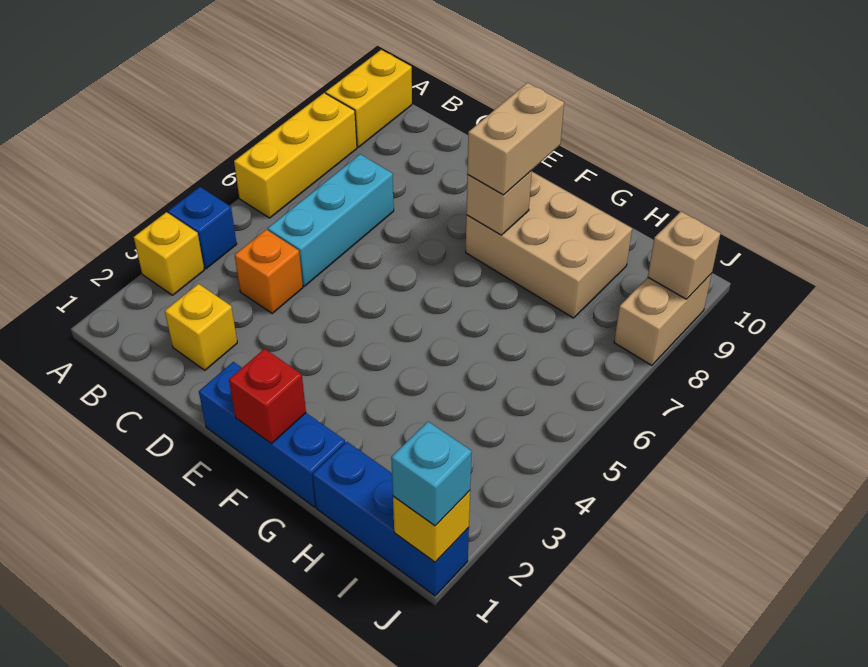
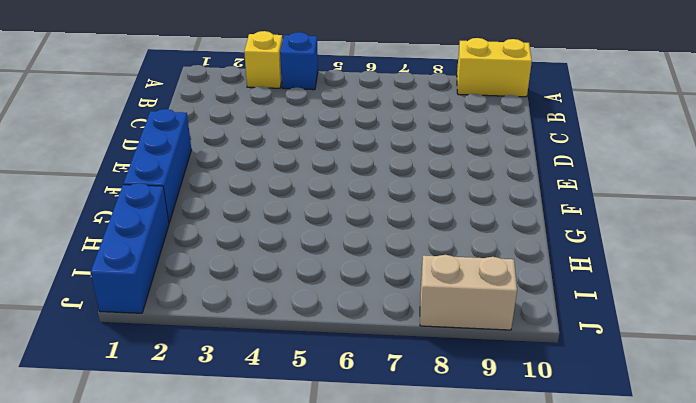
none -> yellow 1x3 brick [234,93,357,218]
none -> yellow 1x1 brick [165,284,237,370]
none -> orange 1x1 brick [235,230,303,313]

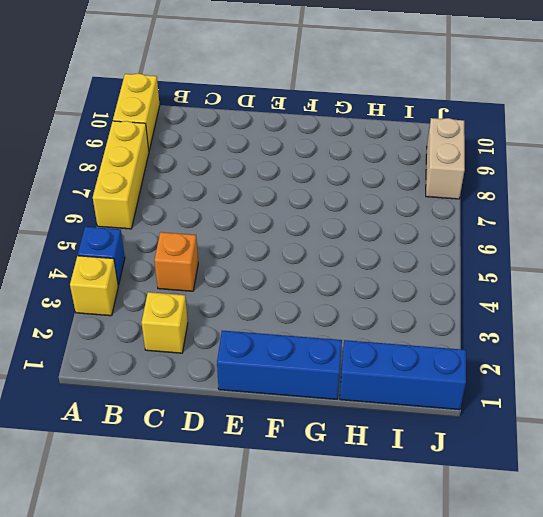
none -> cyan 1x3 brick [268,154,394,286]
none -> tan 2x3 brick [466,172,632,318]
none -> red 1x1 brick [229,349,306,444]

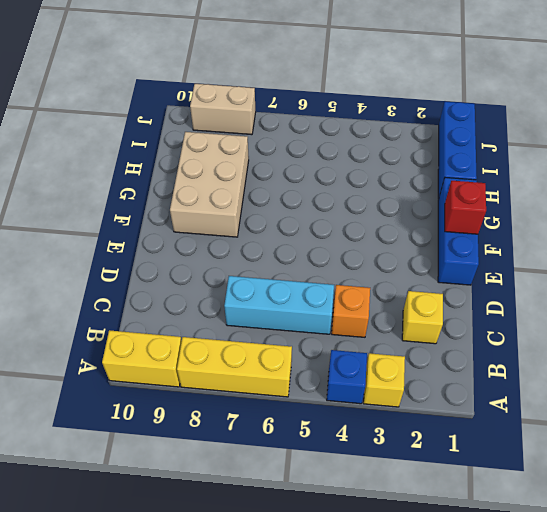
none -> tan 1x1 brick [466,171,532,235]
none -> yellow 1x1 brick [393,491,470,562]
none -> tan 1x1 brick [648,212,721,299]

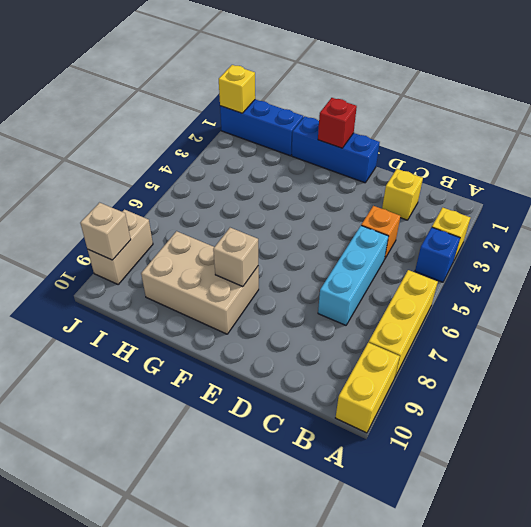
none -> tan 1x2 brick [467,83,564,195]
none -> cyan 1x1 brick [391,422,472,526]

